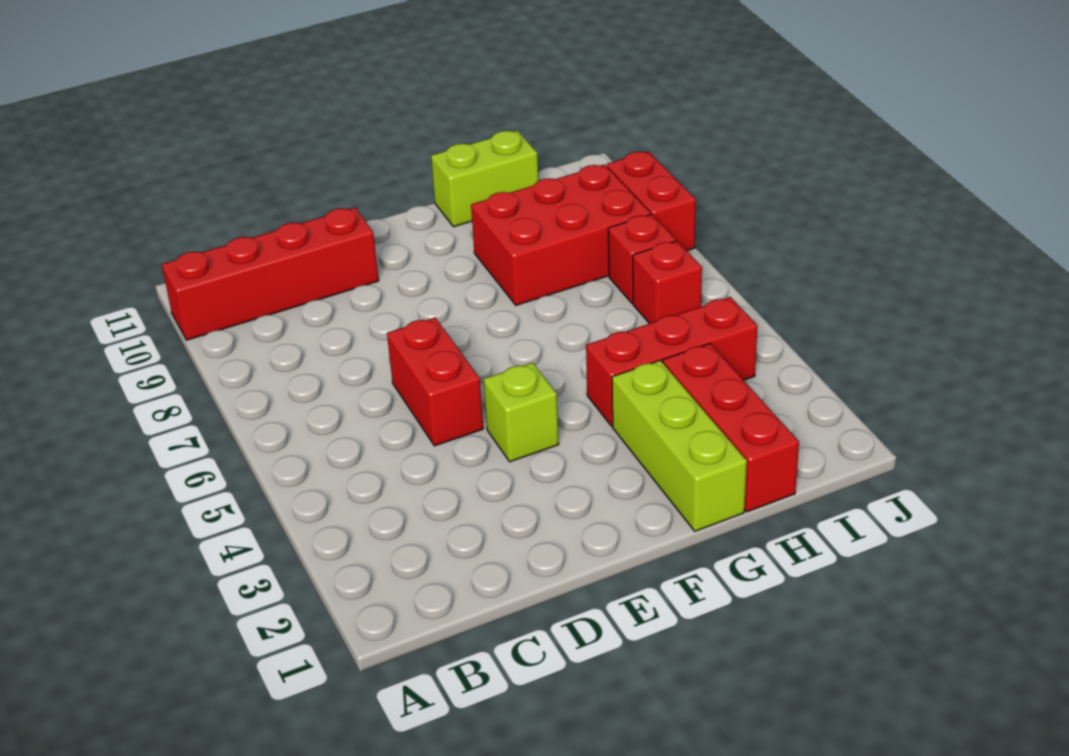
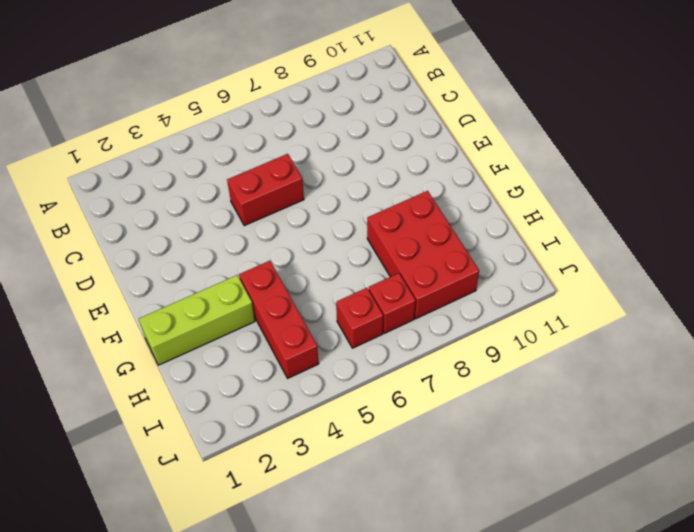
none -> red 1x4 brick [162,207,379,340]
none -> lime 1x1 brick [483,363,559,462]

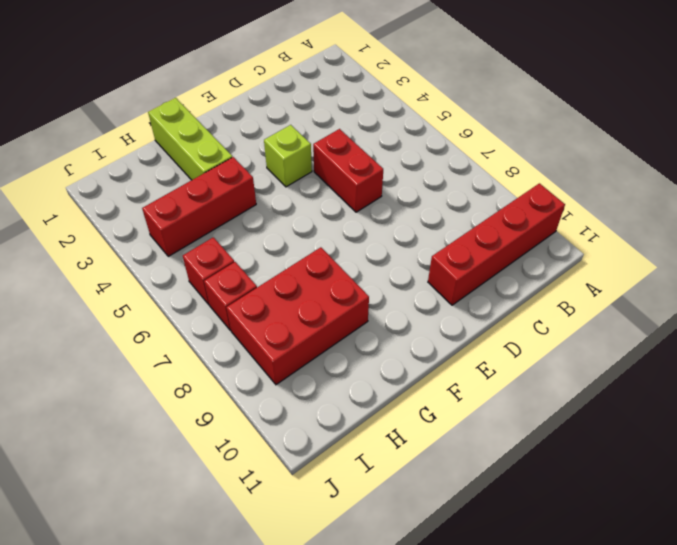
none -> lime 1x2 brick [431,131,538,227]
none -> red 1x3 brick [663,344,799,512]

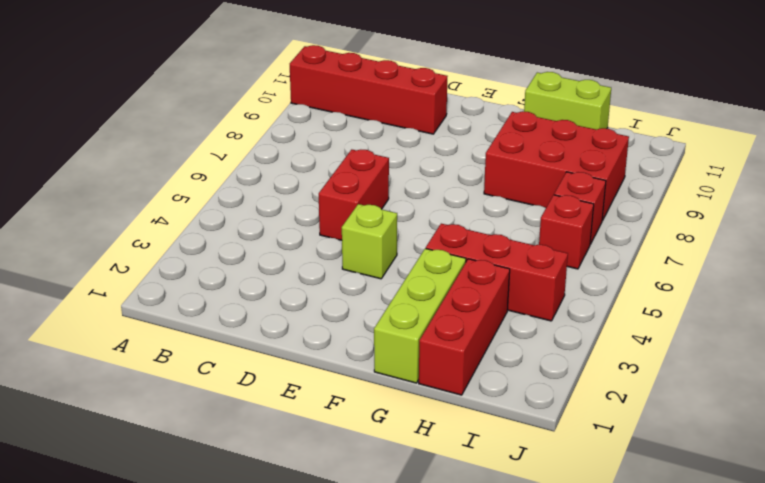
none -> red 1x2 brick [607,151,696,251]

